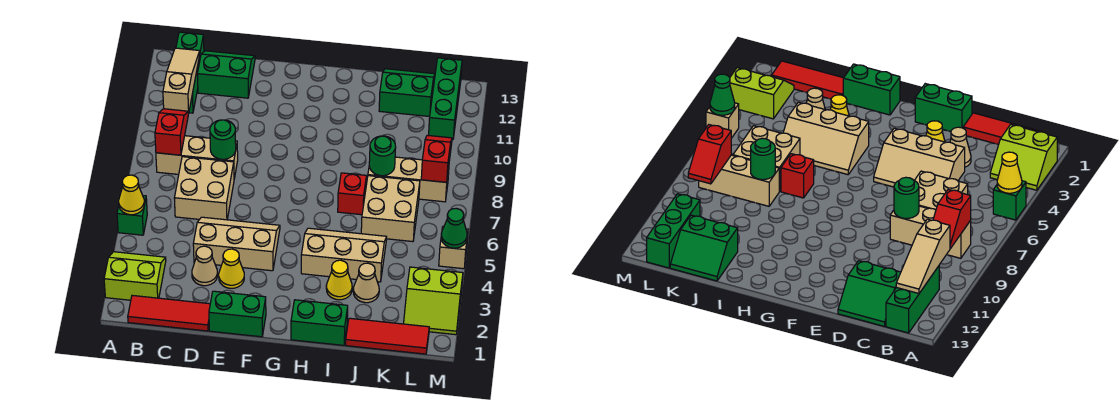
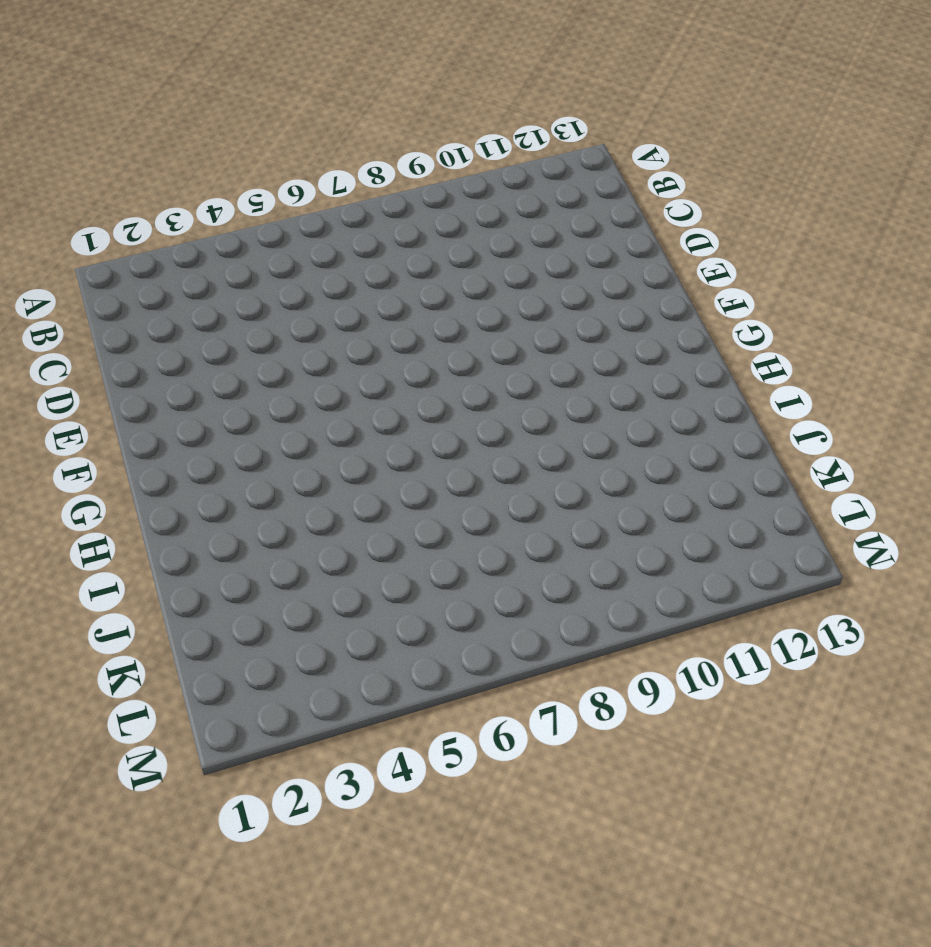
none -> lime 2x2 slope [104,252,166,300]
none -> green 1x1 brick [117,196,147,235]
none -> red 1x3 tile [128,295,210,331]
none -> tan 1x3 brick [156,136,238,178]

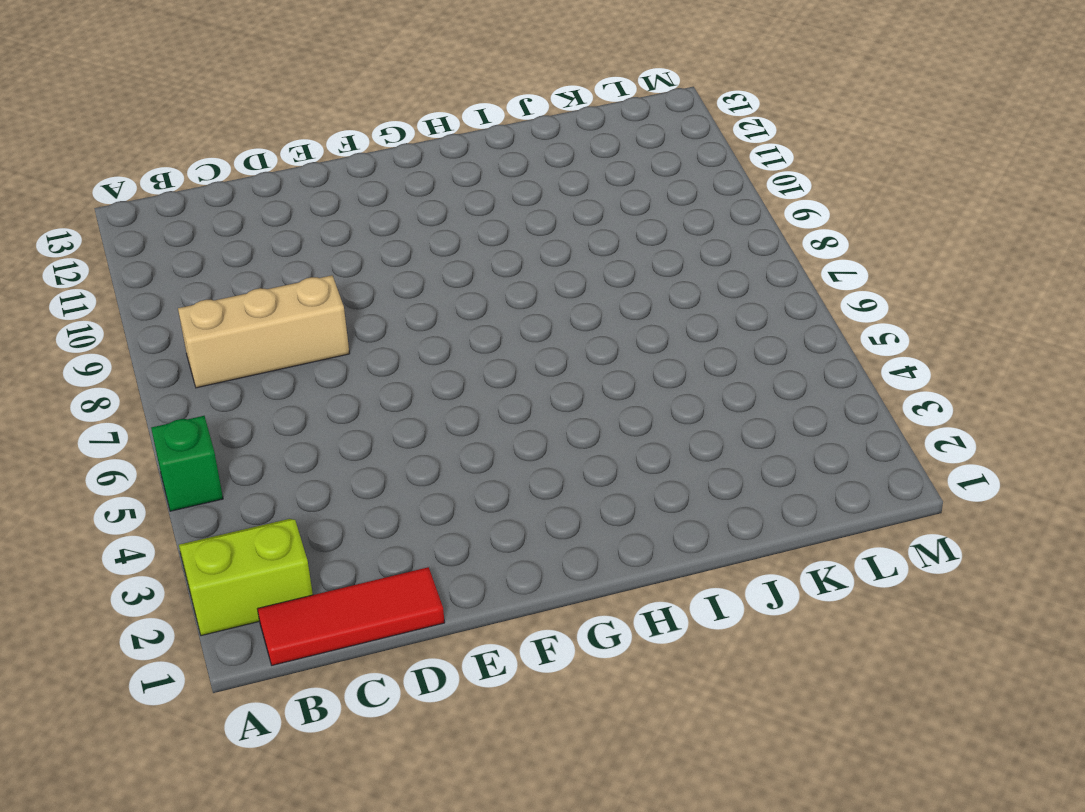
none -> green 1x3 brick [176,32,204,113]
none -> tan 2x2 brick [174,157,234,220]
none -> green 2x2 slope [197,51,255,98]
none -> tan 1x1 cone [192,246,218,286]

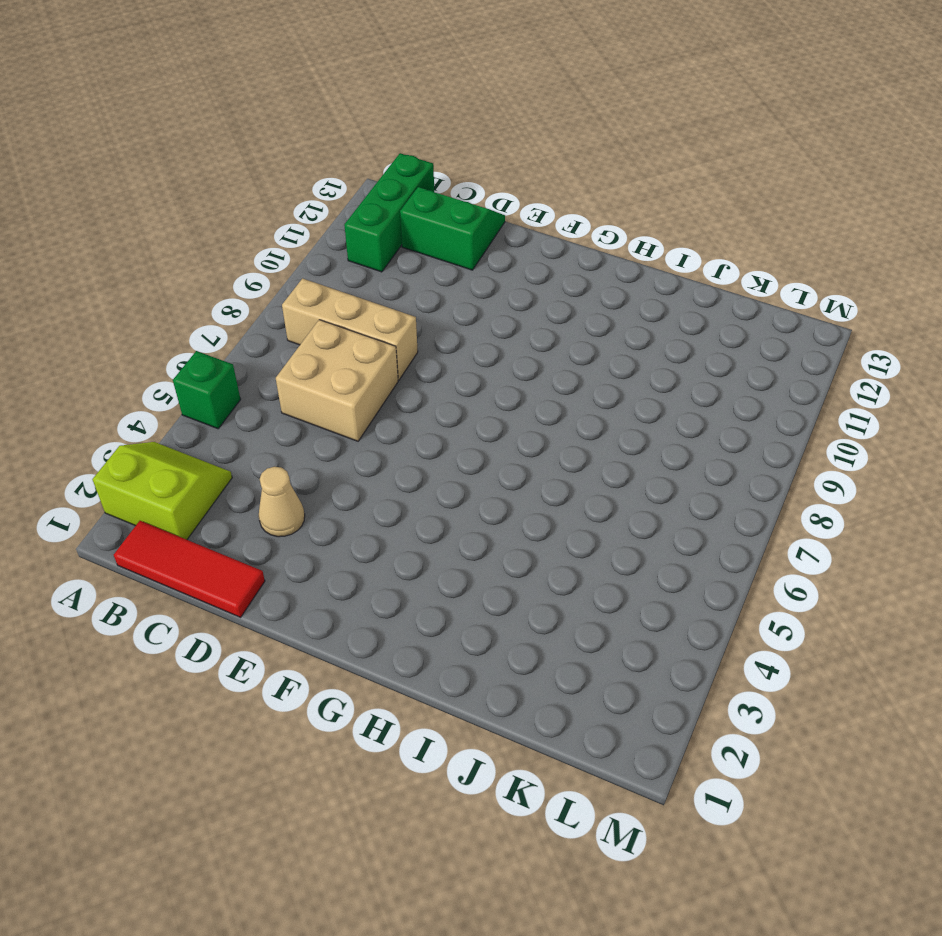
none -> tan 2x3 slope [193,217,280,271]
none -> green 1x2 brick [209,291,266,337]
none -> yellow 1x1 cone [219,249,244,288]
none -> green 1x2 brick [291,300,348,345]

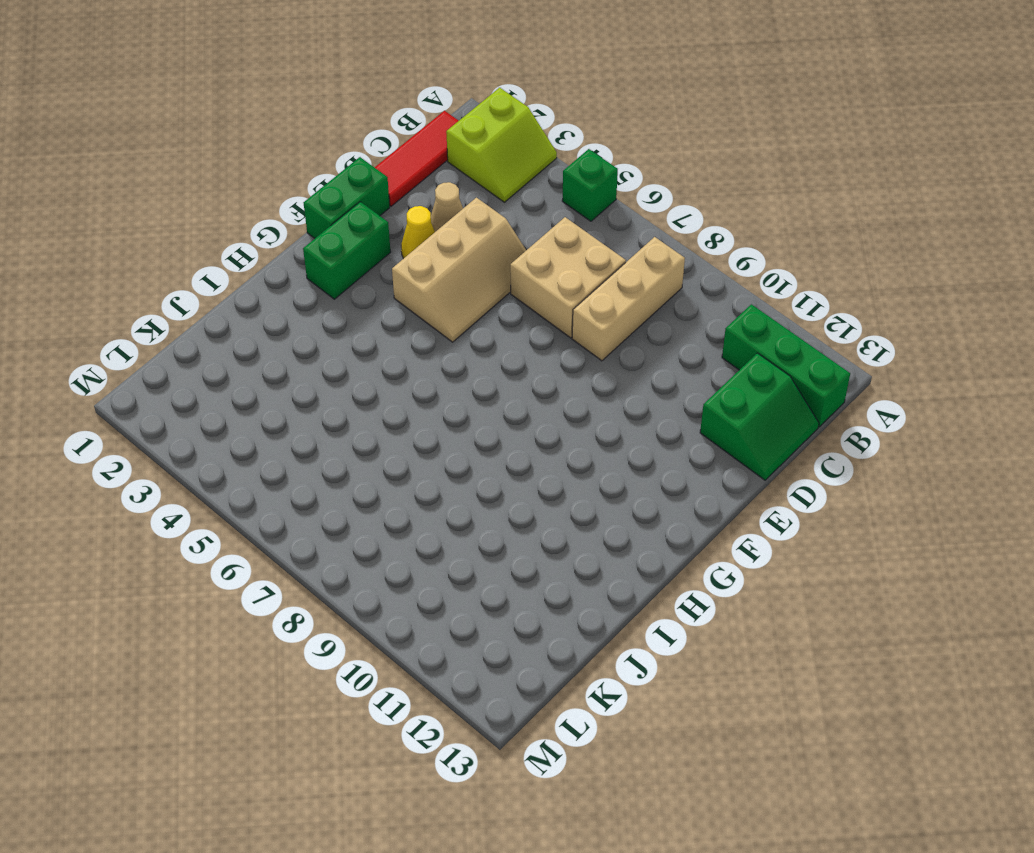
green 1x2 brick [303,202,391,299] -> green 1x2 brick moved to [291,300,348,345]
none -> tan 2x3 slope [301,228,387,282]
none -> yellow 1x1 cone [326,260,352,300]
none -> red 1x1 brick [338,173,366,215]
none -> red 1x3 tile [346,318,429,354]

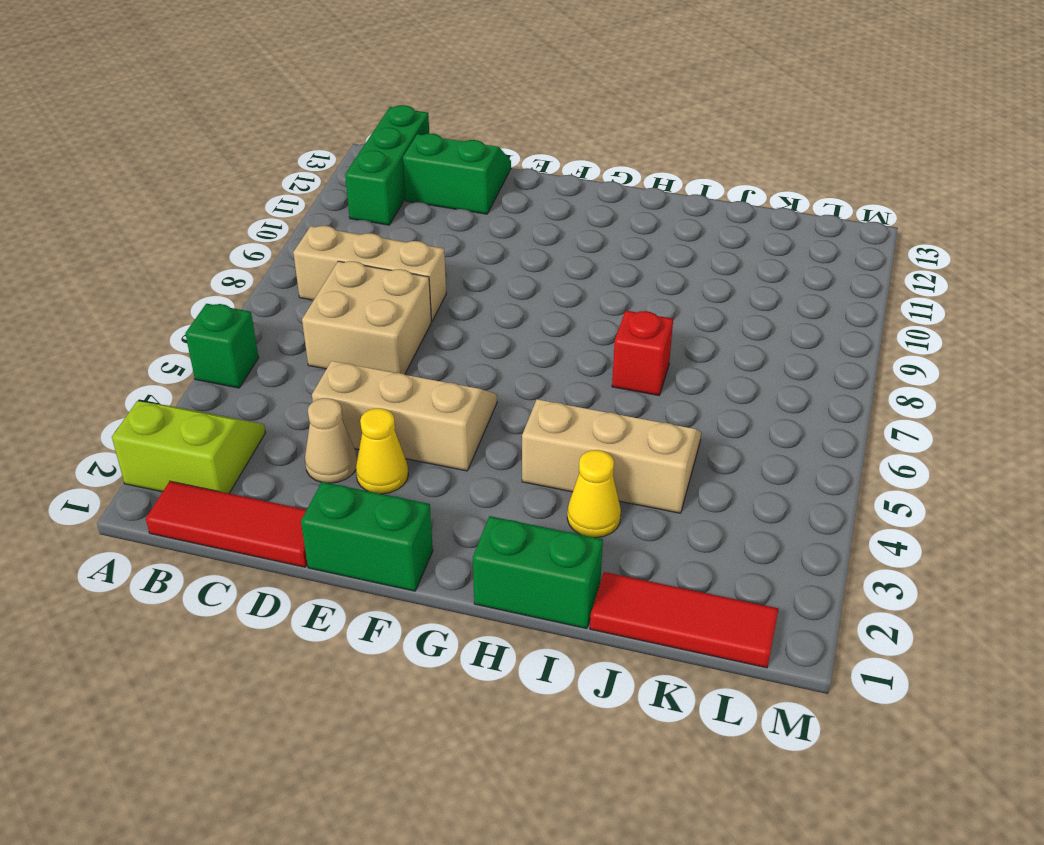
none -> tan 1x1 cone [353,263,379,303]
none -> tan 2x2 brick [361,176,420,242]
none -> tan 1x3 brick [368,157,449,202]
none -> green 2x2 slope [379,69,435,117]

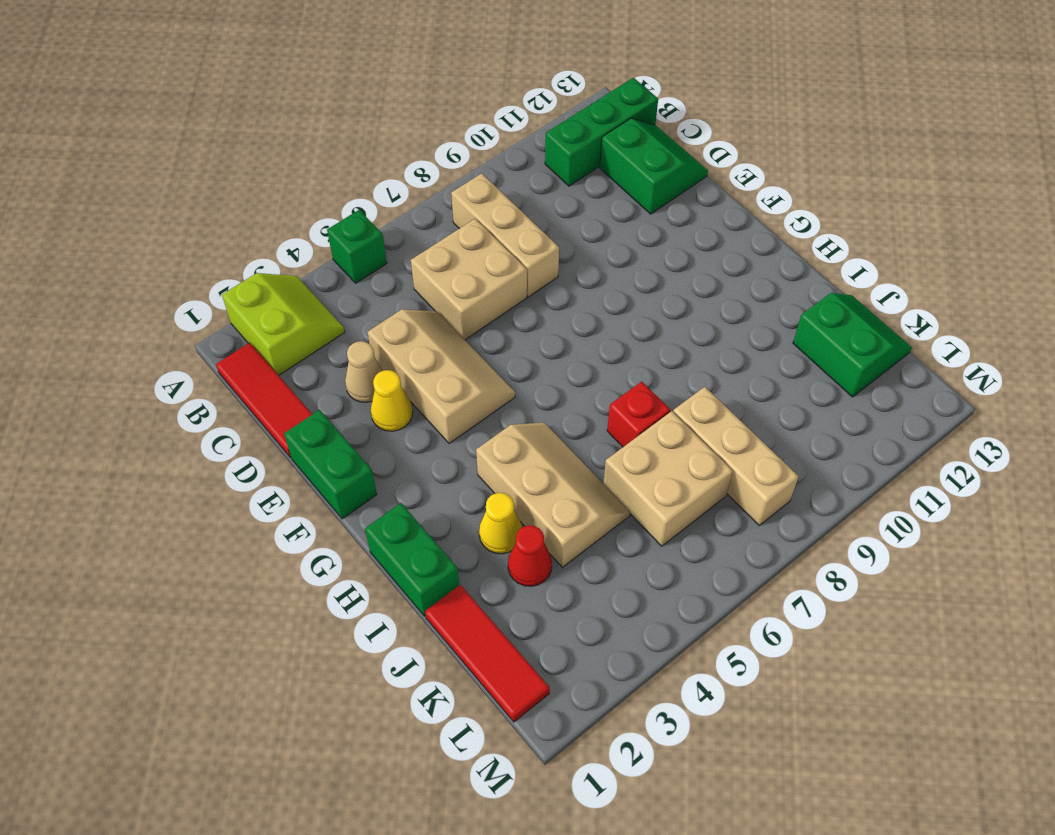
red 1x1 cone [508,525,552,586] -> tan 1x1 cone [353,263,379,303]
none -> lime 2x2 slope [404,267,463,335]
none -> green 1x3 brick [429,58,462,139]
none -> tan 1x1 brick [439,226,468,269]
none -> yellow 1x1 cone [119,175,144,215]

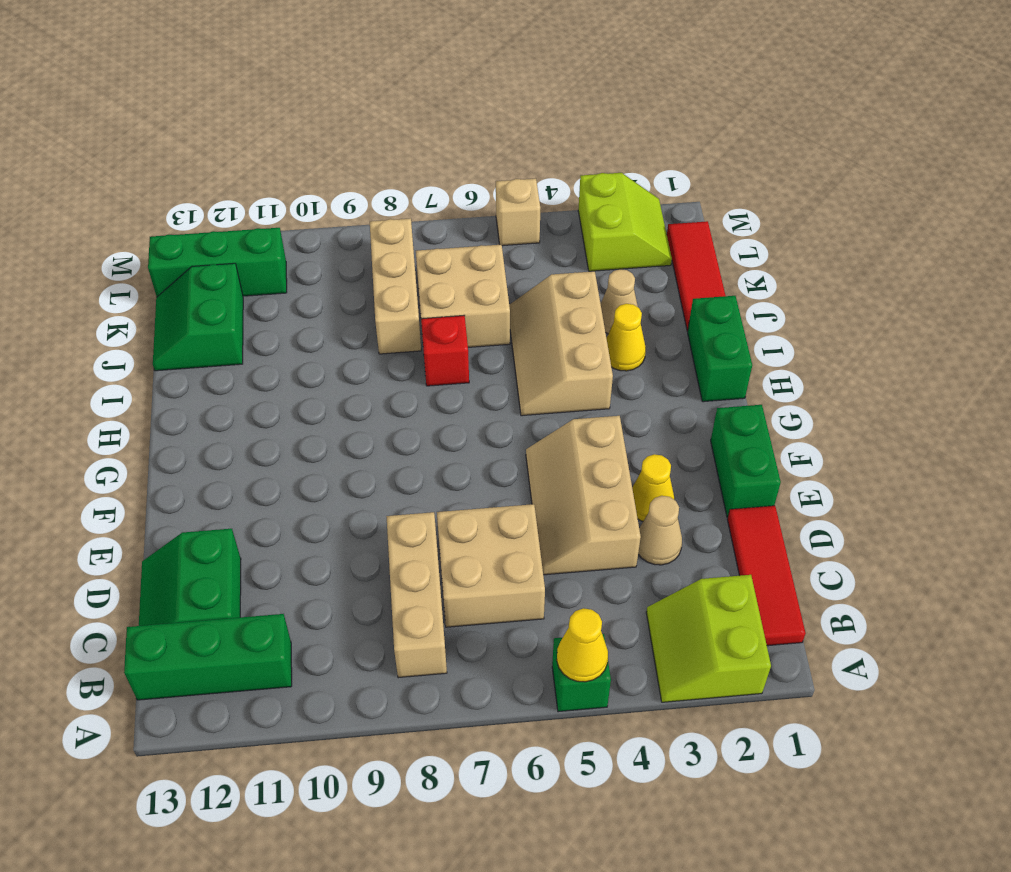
none -> red 1x2 slope [155,109,188,155]
none -> tan 1x3 slope [163,48,200,114]
none -> green 1x1 round brick [210,120,236,159]
none -> green 1x1 round brick [369,136,396,176]

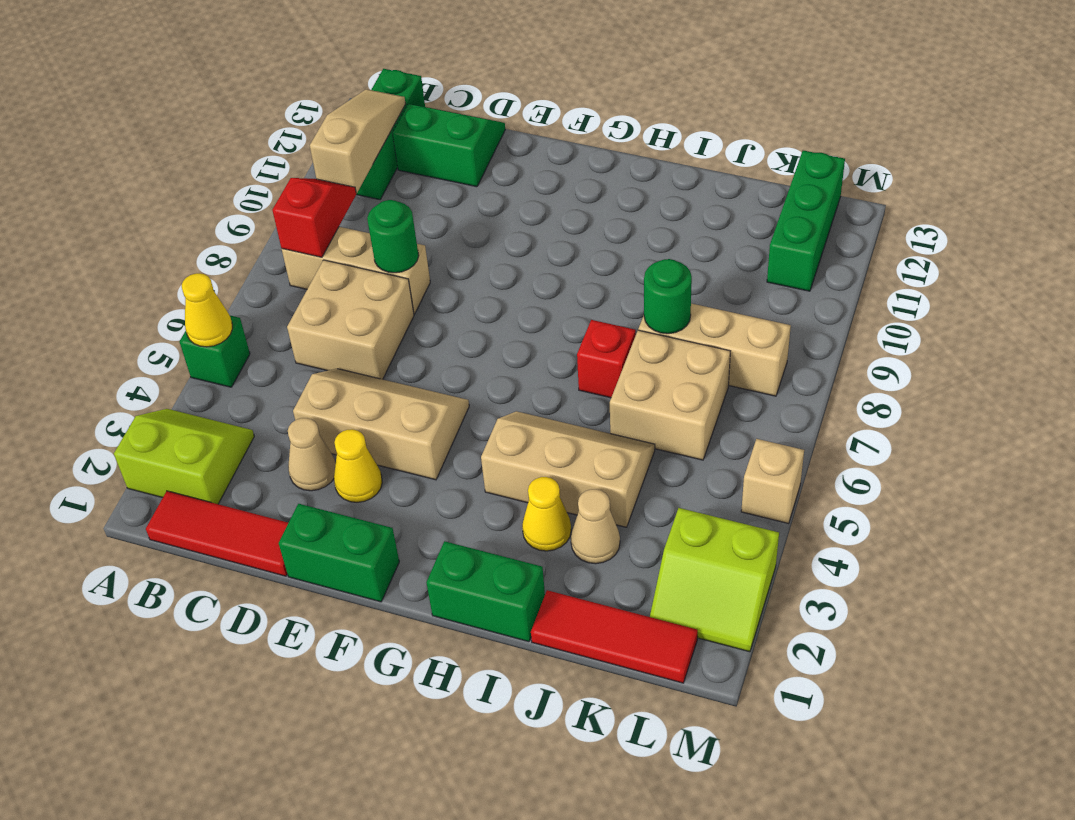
none -> green 2x2 slope [379,69,435,117]
none -> red 1x2 slope [421,135,452,182]
none -> green 1x1 cone [441,208,467,248]

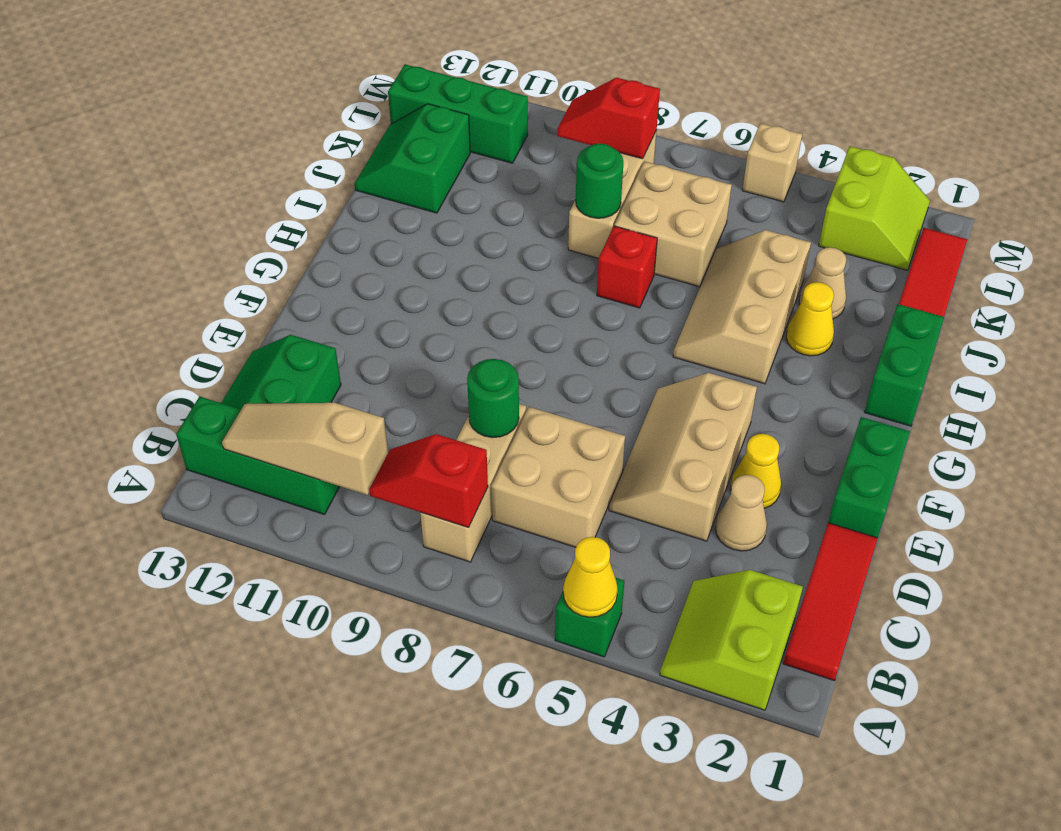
none -> green 1x1 cone [441,208,467,248]

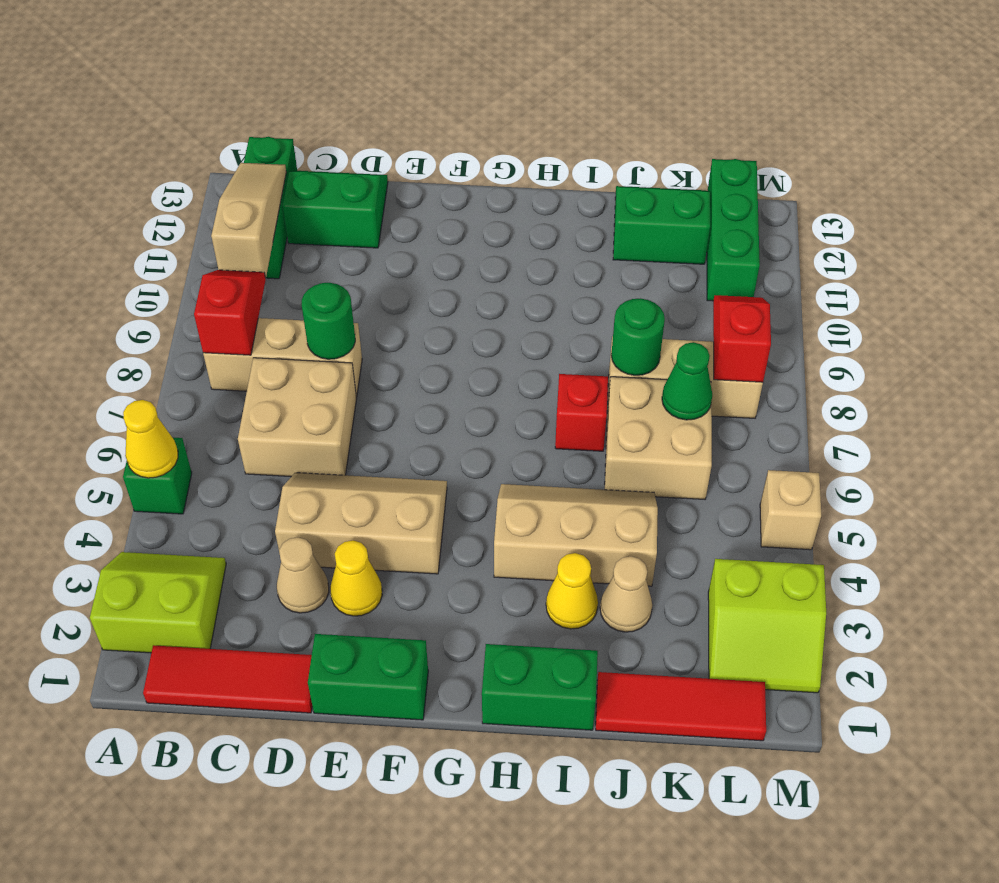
green 1x1 cone [662,342,712,420] -> green 1x1 cone moved to [441,208,467,248]

